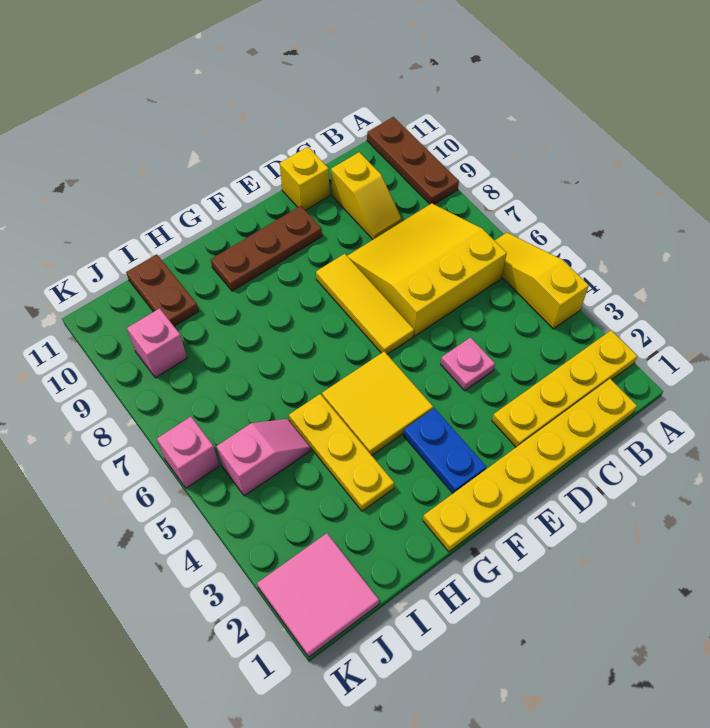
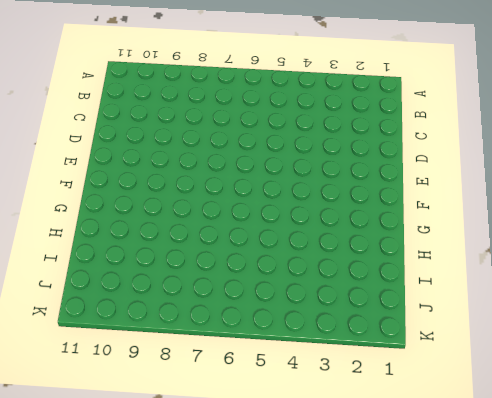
none -> yellow 1x4 plate [492,330,637,447]
none -> yellow 1x3 slope [494,233,589,329]
none -> brown 1x3 plate [367,117,459,204]

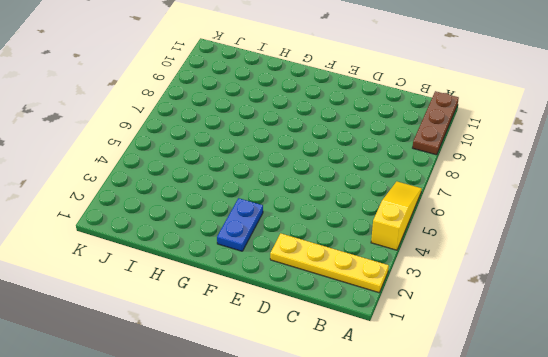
none -> yellow 1x6 plate [423,379,637,552]
none -> yellow 3x3 slope [347,203,507,336]
none -> yellow 1x2 slope [331,152,402,239]

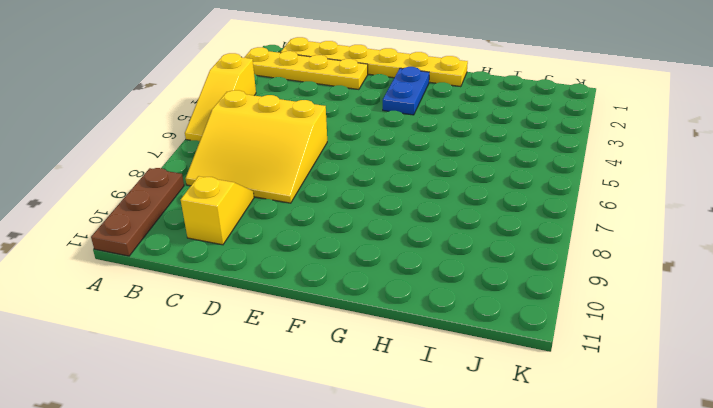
none -> pink 1x1 plate [441,338,495,391]
none -> yellow 1x1 brick [280,147,330,210]
none -> yellow 1x3 tile [316,254,414,354]

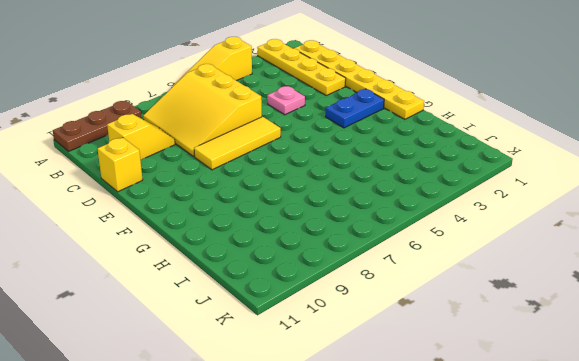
none -> brown 1x3 plate [211,206,322,291]
none -> yellow 2x2 tile [322,352,433,455]
none -> yellow 1x3 plate [289,394,394,511]

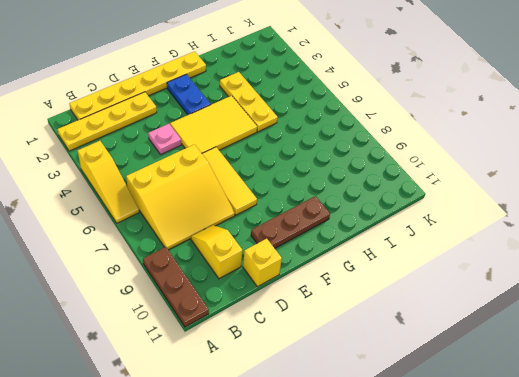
yellow 2x3 tile [170,96,257,153] -> yellow 2x2 tile [322,352,433,455]
none -> pink 1x2 slope [216,419,311,496]
none -> brown 1x2 plate [126,254,199,326]
none -> pink 2x2 tile [257,533,379,657]

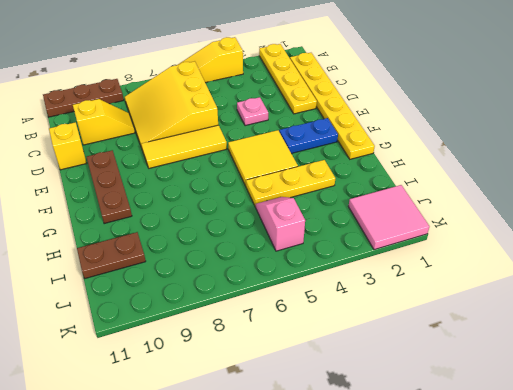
none -> pink 1x1 brick [127,308,187,378]
none -> pink 1x1 brick [157,417,219,488]

